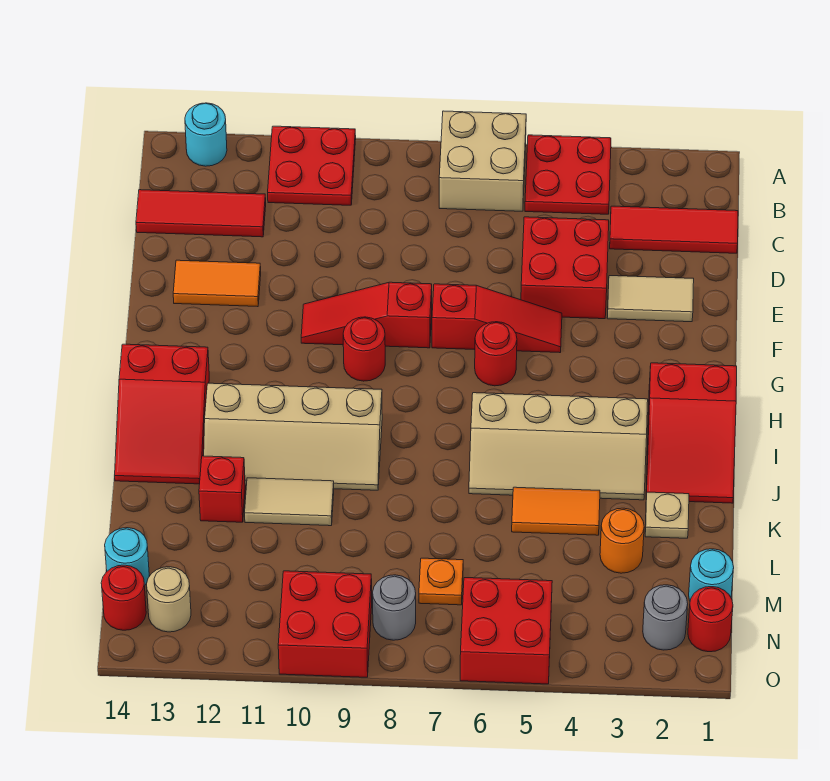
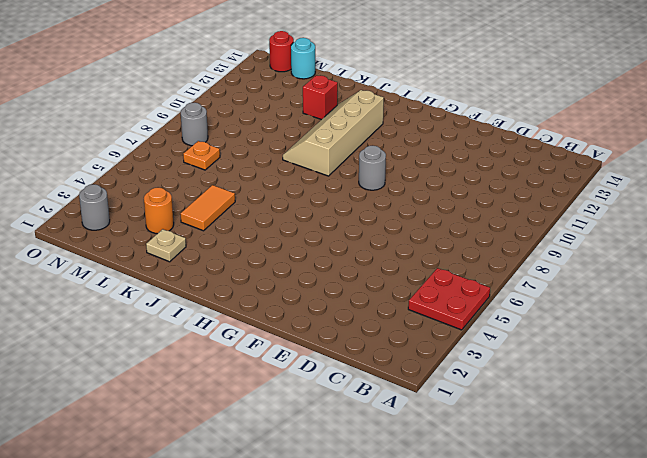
grey 1x1 round brick [359,146,386,190] -> red 1x1 round brick [343,317,385,381]
none -> tan 2x2 brick [439,111,526,211]
none -> red 2x2 plate [268,126,356,205]
none -> cyan 1x1 round brick [185,103,227,166]
none -> red 1x3 tile [610,206,738,253]

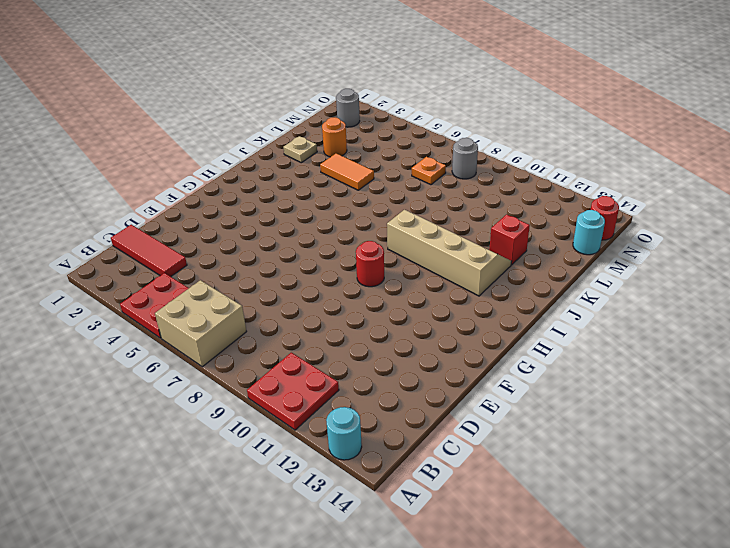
none -> red 1x3 tile [136,190,266,237]
none -> red 2x2 brick [521,217,609,319]
none -> tan 1x2 tile [607,276,694,322]
none -> orange 1x2 tile [173,260,261,307]

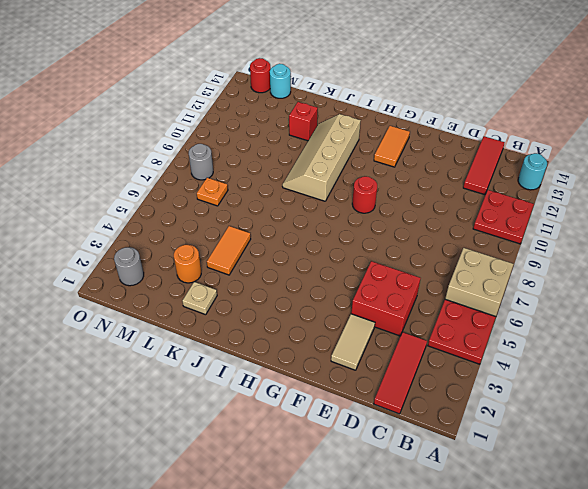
orange 1x2 tile [374,126,410,167] -> orange 1x2 tile moved to [173,260,261,307]
none -> red 1x3 slope [432,284,562,353]
none -> red 1x3 slope [301,282,432,348]
none -> red 1x1 round brick [475,322,517,386]
none -> red 2x3 slope [646,363,737,503]

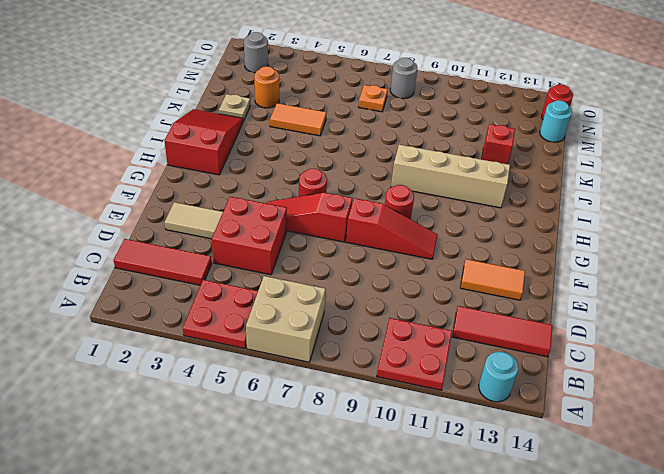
none -> red 2x3 slope [115,344,209,484]
none -> tan 2x4 slope [469,393,648,500]
none -> tan 1x2 tile [245,478,334,526]
none -> cyan 1x1 round brick [689,549,734,601]

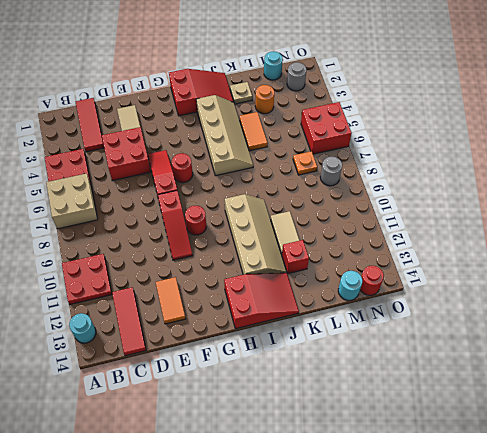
none -> red 1x1 round brick [688,587,733,652]
none -> red 2x2 brick [278,571,372,677]
none -> tan 1x1 round brick [147,567,191,632]

